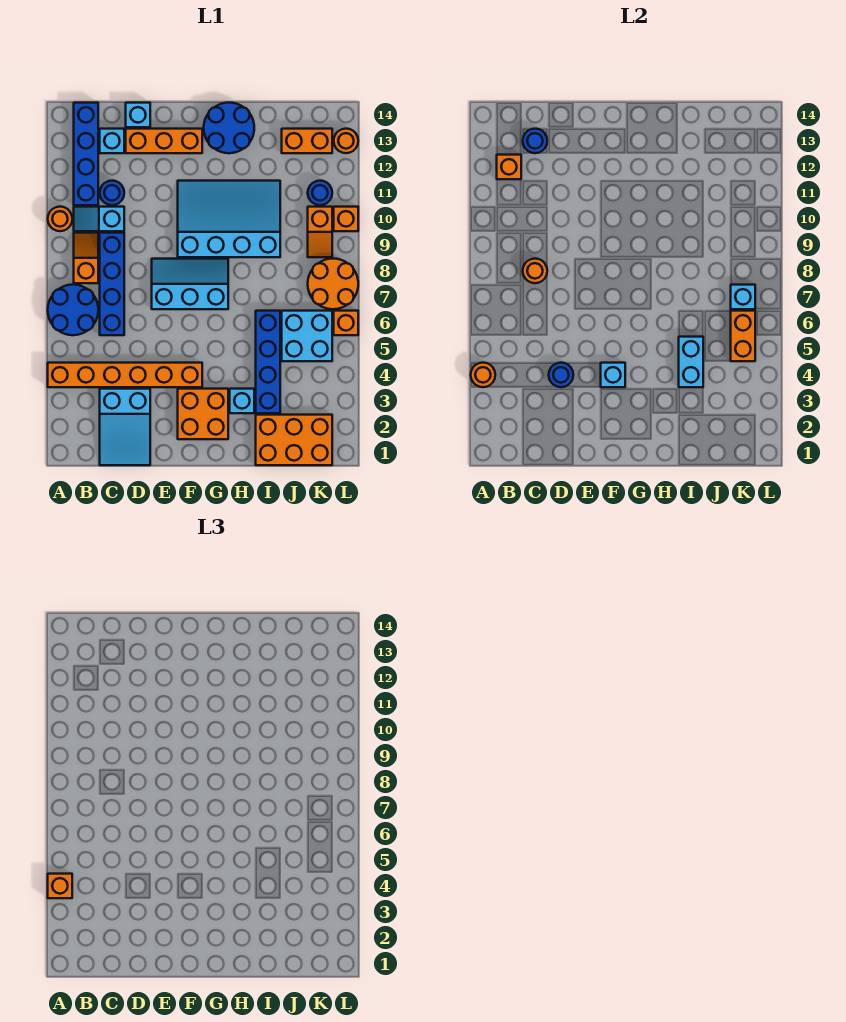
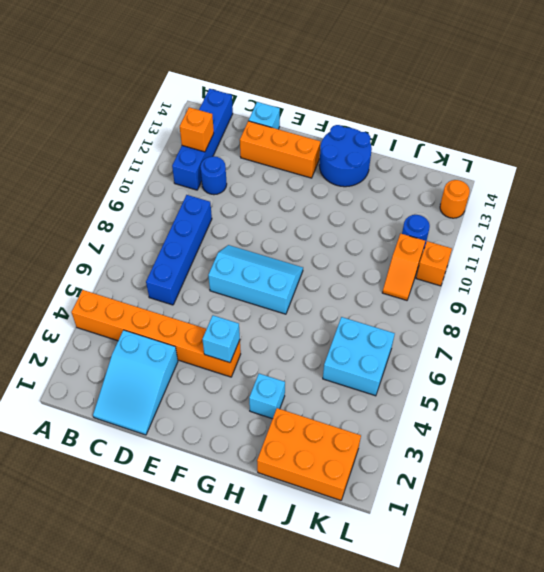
none -> blue 2x2 round brick [48,285,98,335]
none -> orange 1x1 round brick [48,207,72,231]
none -> orange 1x2 slope [74,233,98,283]
none -> cyan 1x2 slope [74,207,124,231]

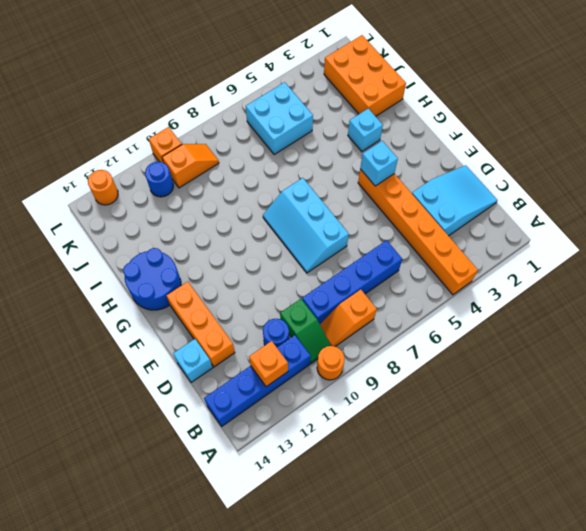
green 1x2 slope [280,299,331,363] -> cyan 1x2 slope [74,207,124,231]
none -> blue 2x2 round brick [48,285,98,335]
none -> cyan 1x1 brick [100,129,124,153]
none -> orange 2x2 brick [178,389,228,439]
none -> cyan 3x4 slope [178,181,280,257]

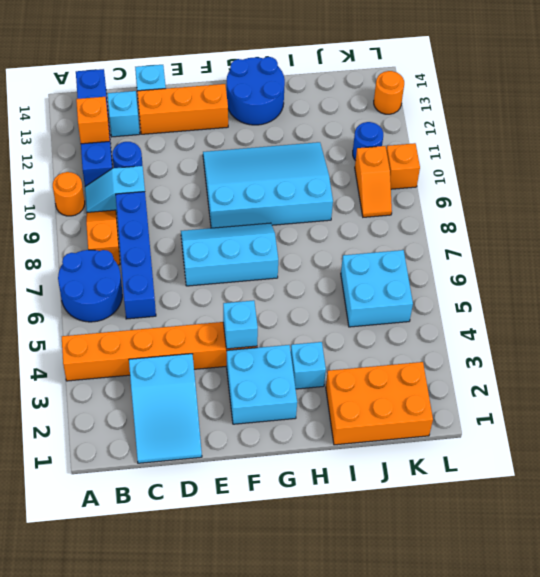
cyan 2x2 brick [227,345,297,424] -> orange 2x2 brick [178,389,228,439]
none -> blue 1x4 brick [256,311,280,413]
none -> orange 1x2 brick [282,129,332,153]
none -> orange 2x2 round brick [308,259,358,309]
none -> orange 1x1 brick [334,311,358,335]

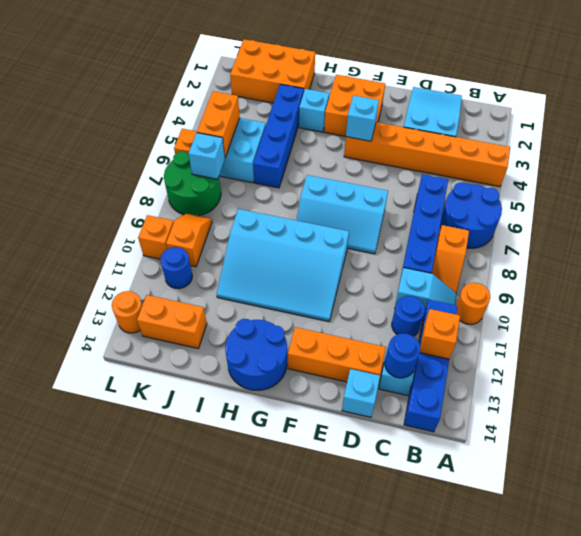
green 2x2 round brick [164,151,221,216] -> orange 2x2 round brick [308,259,358,309]
none -> orange 1x1 round brick [471,363,495,387]
none -> orange 1x1 round brick [523,259,547,283]
none -> blue 1x1 round brick [549,363,573,387]
none -> cyan 1x2 brick [679,337,703,387]

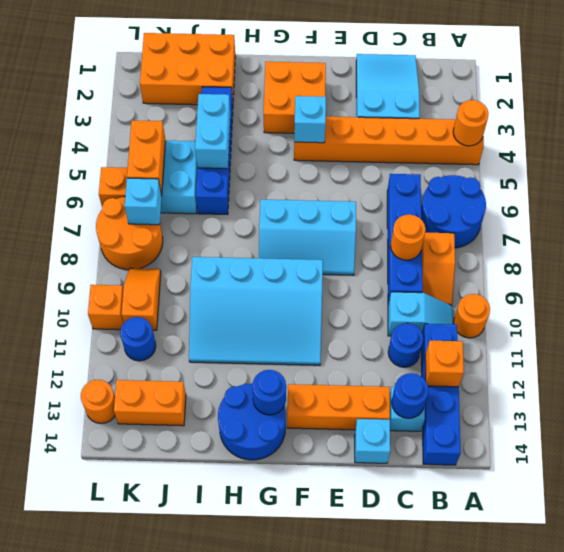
blue 1x1 round brick [252,370,286,415] -> blue 1x1 round brick moved to [549,363,573,387]
none -> cyan 1x1 brick [230,389,254,413]
none -> orange 1x1 brick [48,874,72,898]

